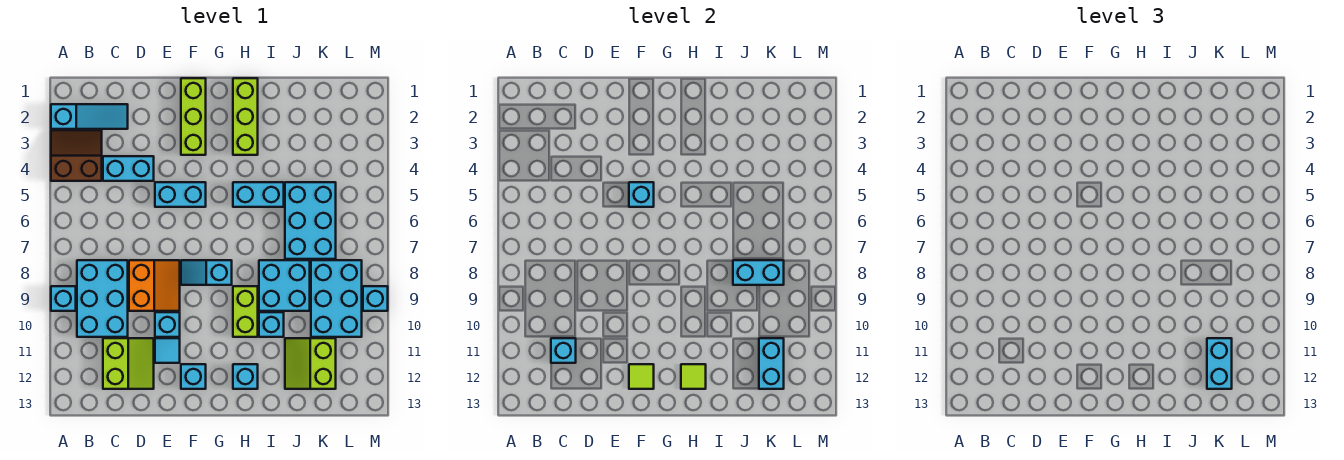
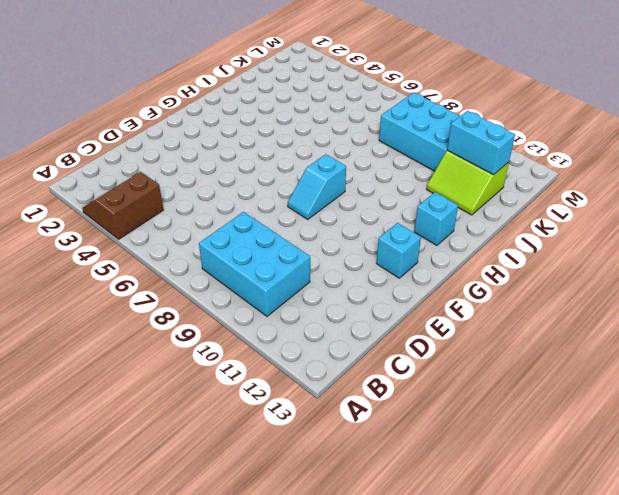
none -> cyan 1x3 slope [51,104,128,129]
none -> cyan 1x1 brick [51,286,76,311]
none -> cyan 1x2 brick [103,156,154,181]
none -> lime 2x2 slope [103,338,154,389]

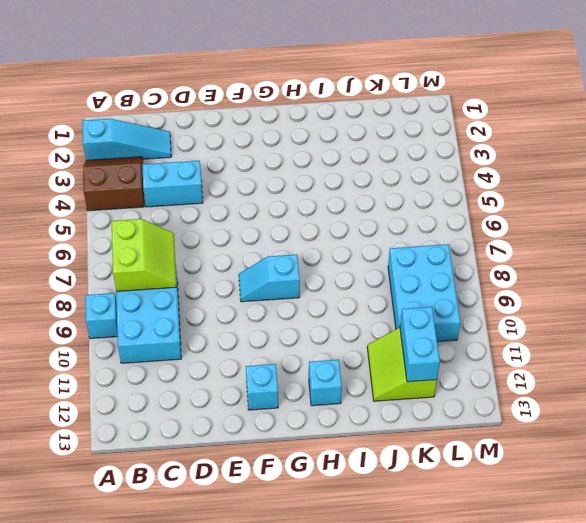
lime 2x2 slope [112,219,177,291] -> lime 2x2 slope moved to [103,338,154,389]
none -> orange 2x2 slope [129,260,180,311]
none -> cyan 1x2 brick [155,182,206,207]
none -> cyan 1x1 brick [155,312,180,337]
none -> cyan 1x1 tile [155,338,180,363]

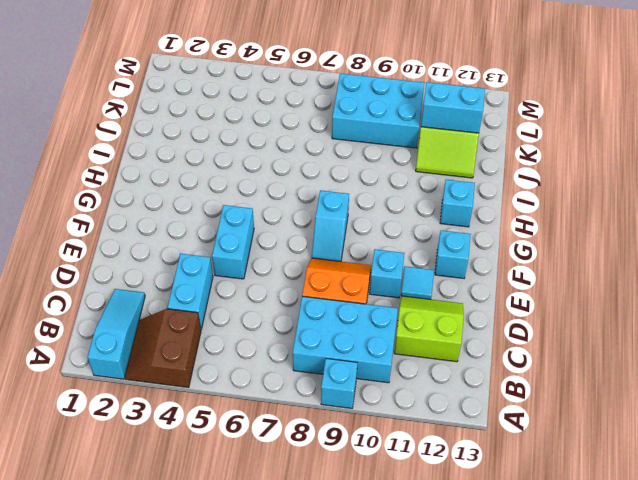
none -> lime 1x3 brick [181,78,206,155]
none -> lime 1x3 brick [233,78,258,155]
none -> cyan 1x2 brick [233,182,284,207]
none -> lime 1x2 brick [233,286,258,337]

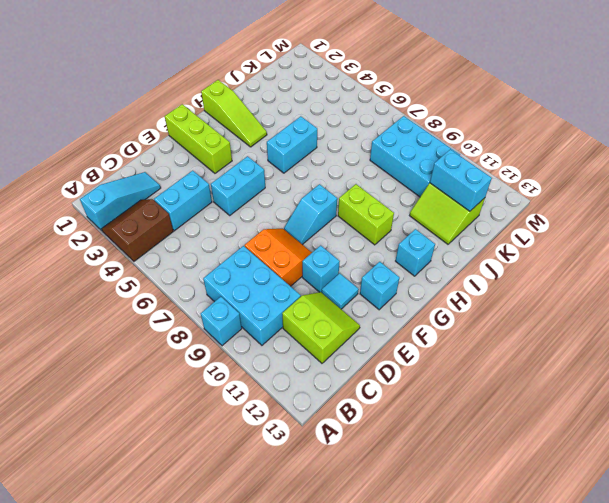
lime 1x3 slope [201,80,267,147] -> lime 1x3 brick [233,78,258,155]
none -> cyan 2x2 brick [259,260,310,311]
none -> cyan 1x1 brick [259,312,284,337]
none -> cyan 2x3 brick [285,182,336,259]
none -> cyan 1x1 brick [363,286,388,311]

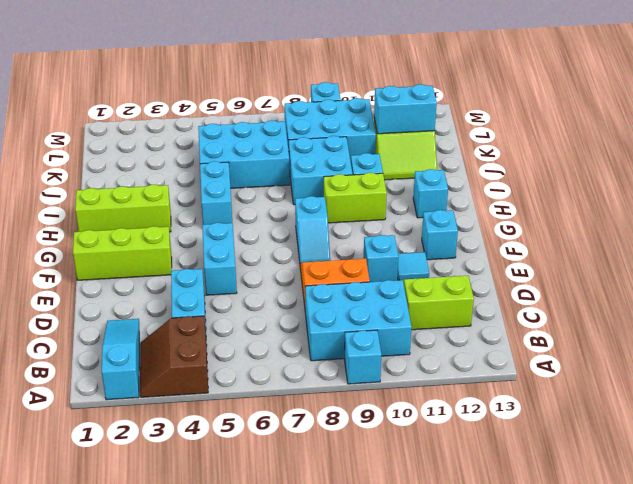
none -> cyan 1x1 brick [551,338,576,363]
none -> cyan 1x1 brick [629,182,654,207]
none -> lime 1x1 tile [629,364,654,389]
none -> lime 1x1 tile [681,364,706,389]

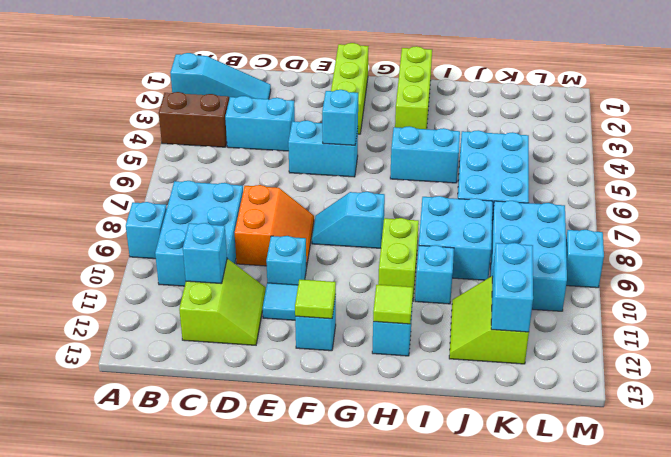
none -> cyan 1x2 brick [733,260,784,285]
none -> cyan 1x2 brick [1207,338,1232,389]

